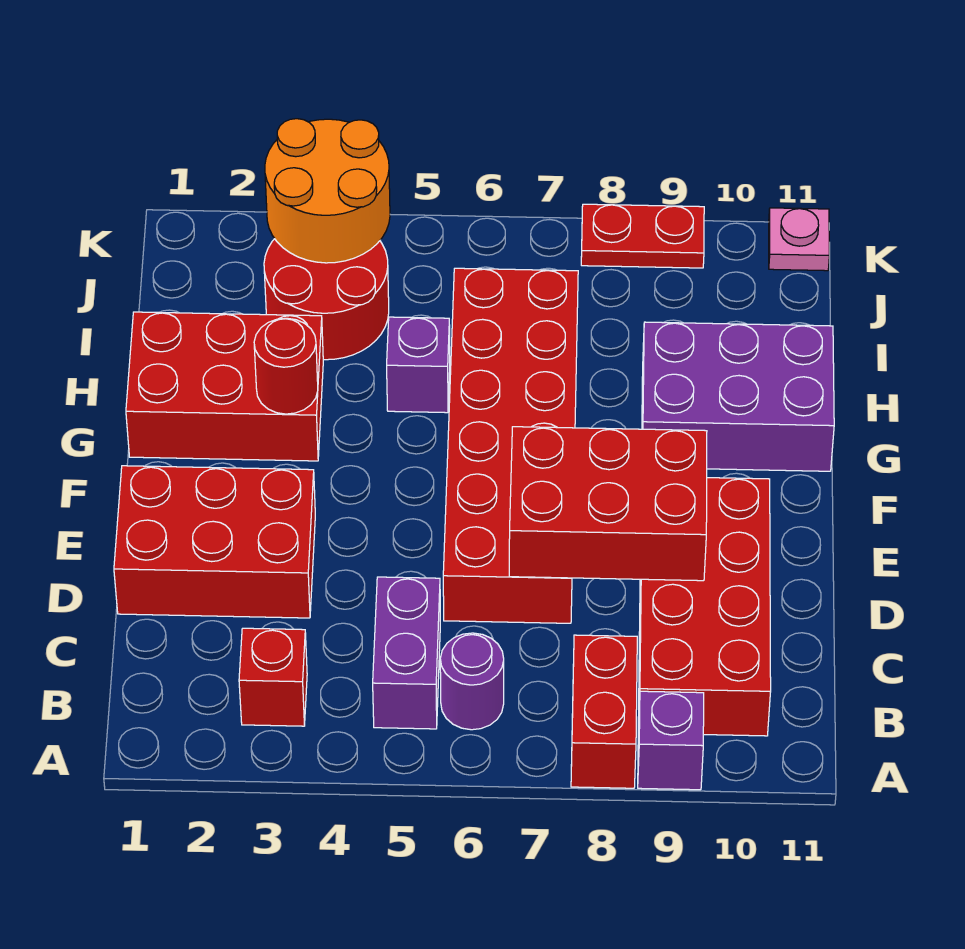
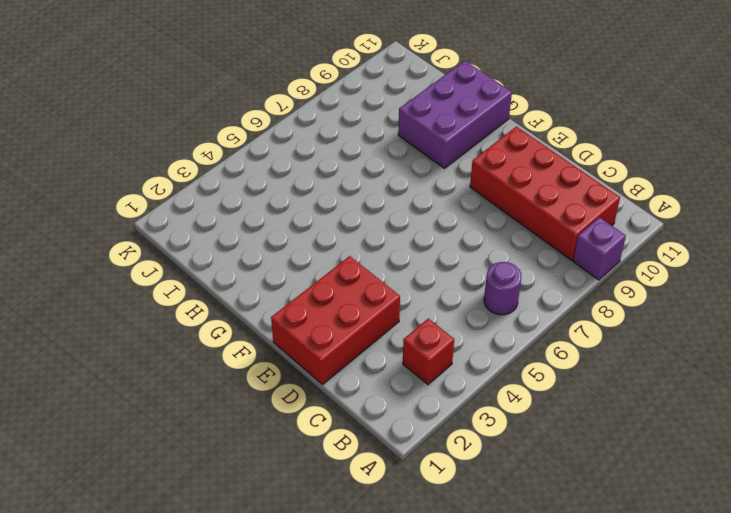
none -> red 1x2 brick [571,635,637,788]
none -> purple 1x2 brick [373,577,440,729]
none -> red 2x6 brick [443,268,578,623]

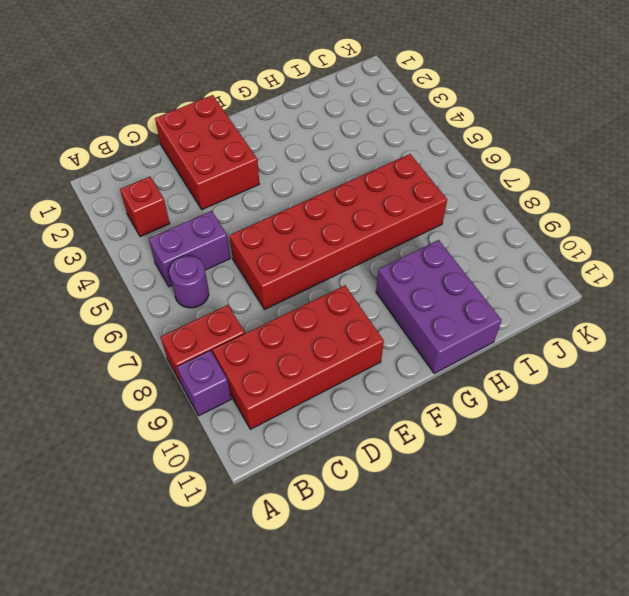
none -> red 2x3 brick [126,312,323,461]
none -> purple 1x1 brick [387,317,450,413]
none -> red 2x2 round brick [264,239,389,360]

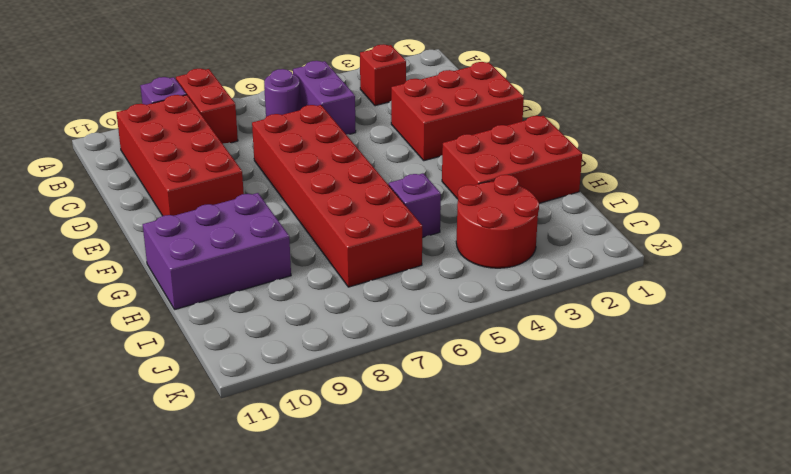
none -> red 1x2 plate [581,204,704,268]
none -> pink 1x1 plate [769,208,829,271]
none -> red 2x3 brick [509,427,707,581]

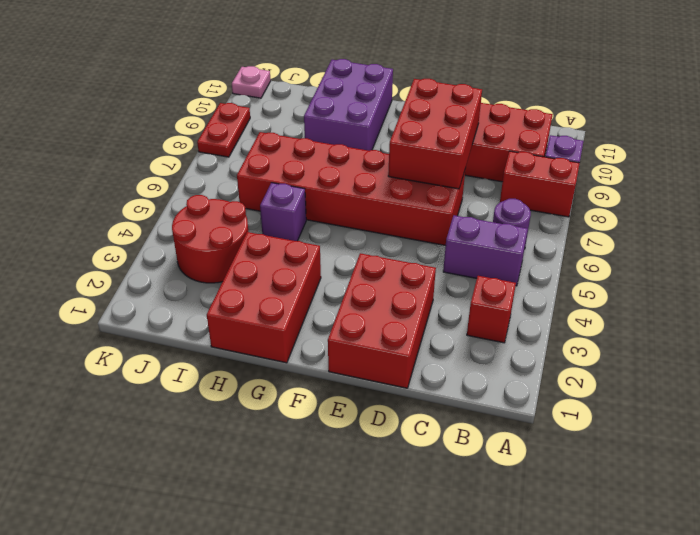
none -> red 1x1 round brick [254,318,318,414]
none -> orange 2x2 round brick [265,119,390,263]

